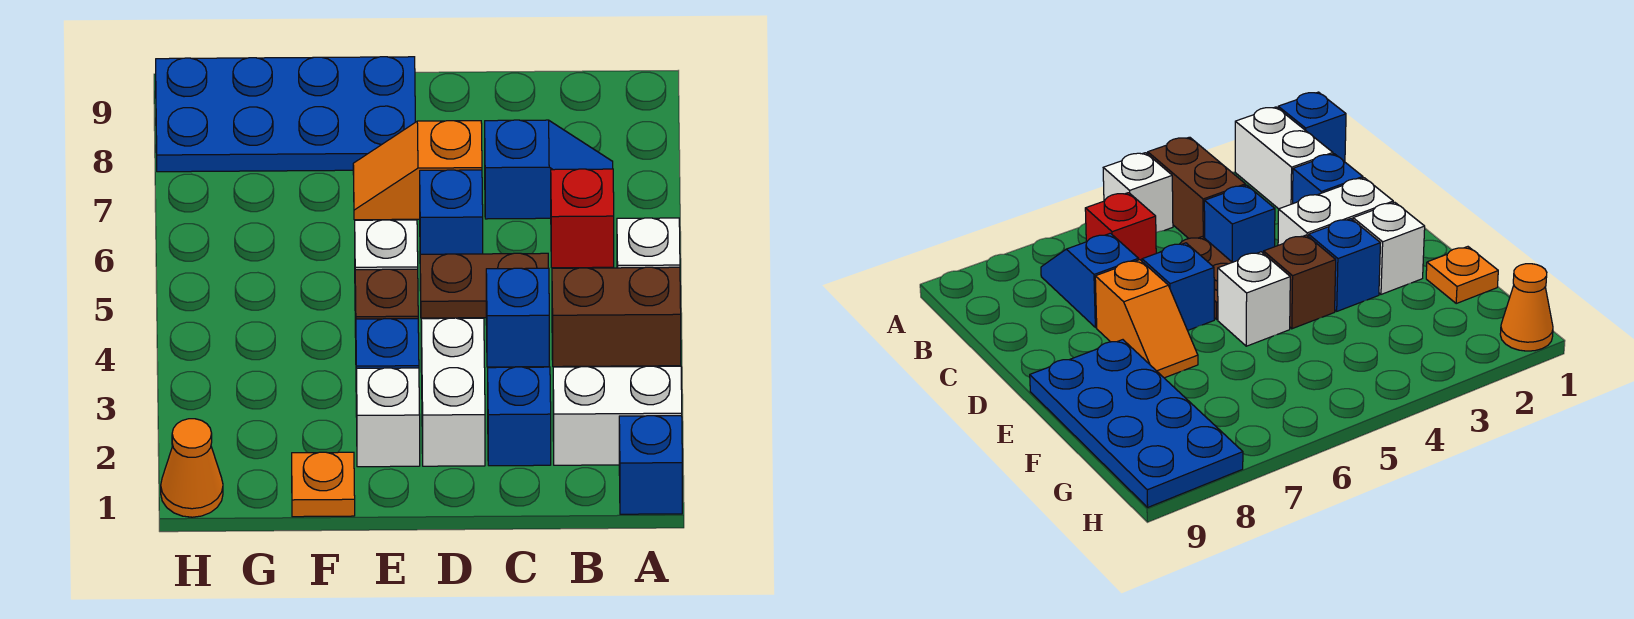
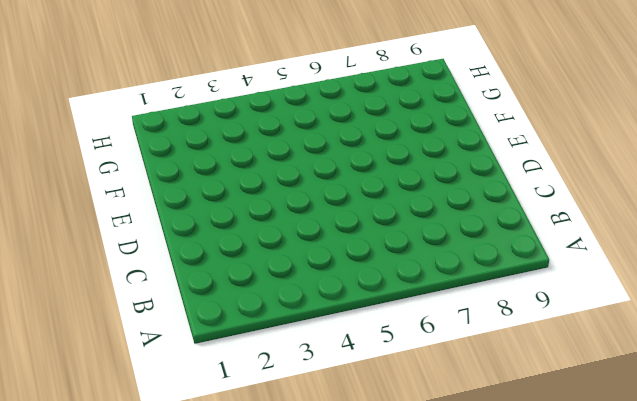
none -> blue 1x1 brick [619,416,682,514]
none -> white 1x2 brick [553,366,682,465]
none -> brown 1x2 brick [552,267,681,367]

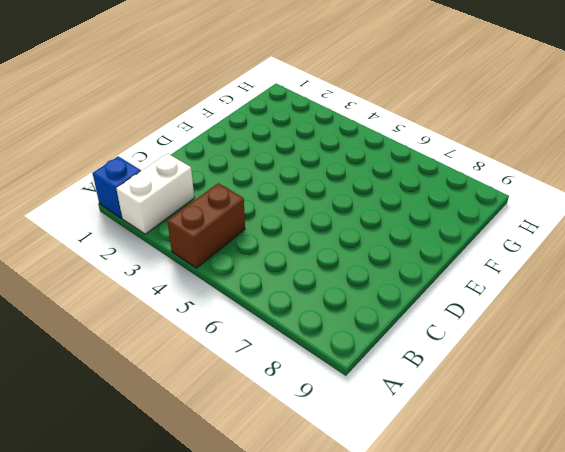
none -> white 1x1 brick [617,218,680,268]
none -> red 1x1 brick [551,169,614,268]
none -> blue 1x2 slope [485,120,613,219]

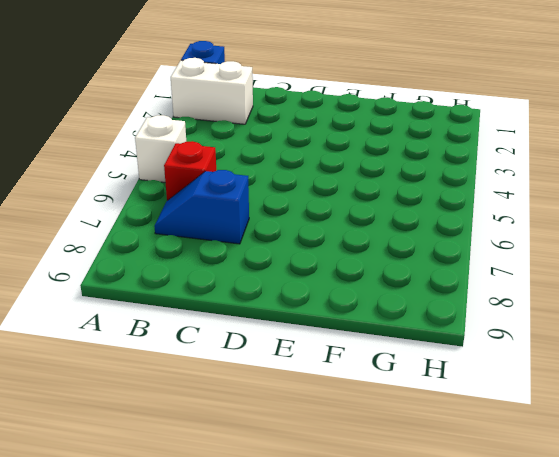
none -> brown 1x2 brick [552,267,681,367]
none -> blue 1x1 brick [488,367,551,466]
none -> blue 1x1 brick [486,268,549,367]

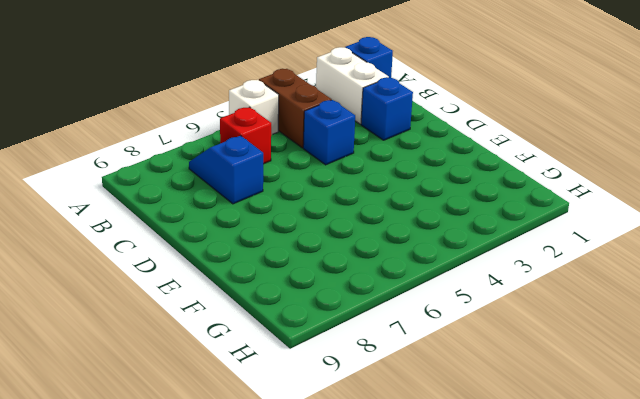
none -> brown 1x2 plate [420,253,548,318]
none -> white 1x2 brick [421,318,485,466]
none -> blue 1x1 brick [420,170,483,254]

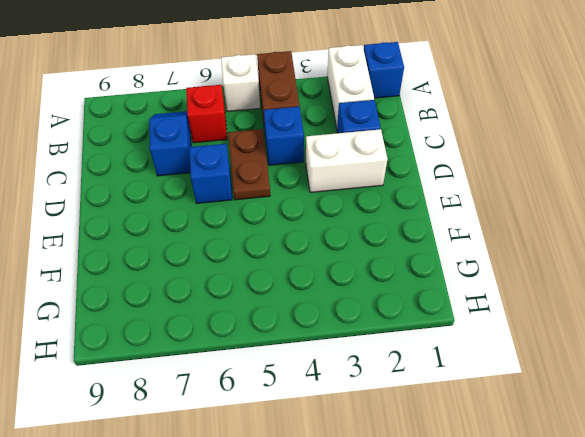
none -> orange 1x2 slope [353,121,482,220]
none -> white 1x1 brick [357,368,420,467]
none -> blue 1x1 brick [356,319,419,417]

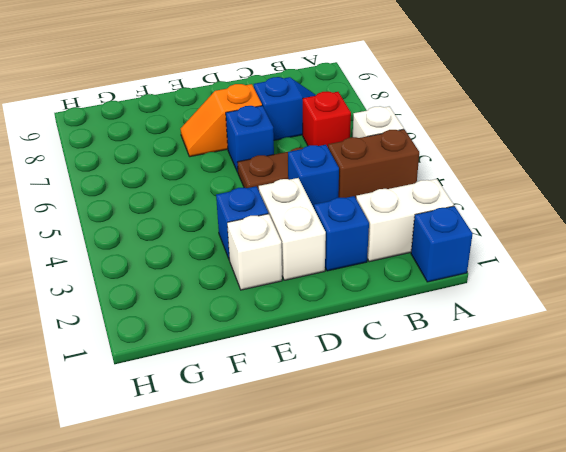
none -> brown 1x1 brick [355,269,418,338]
none -> white 1x1 brick [355,220,418,270]
none -> blue 2x4 plate [156,57,415,172]

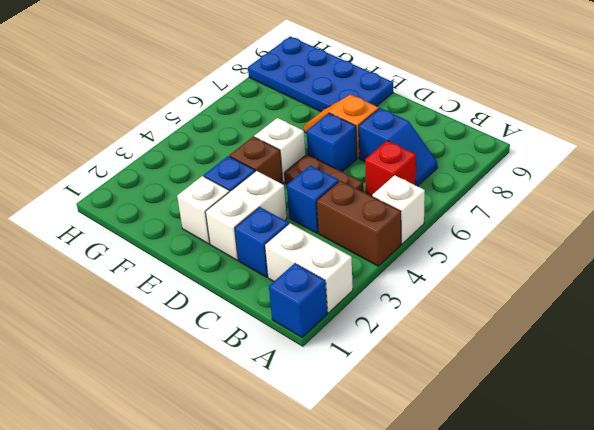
none -> orange 1x1 plate [292,452,355,517]
none -> orange 1x1 cone [161,419,223,517]

